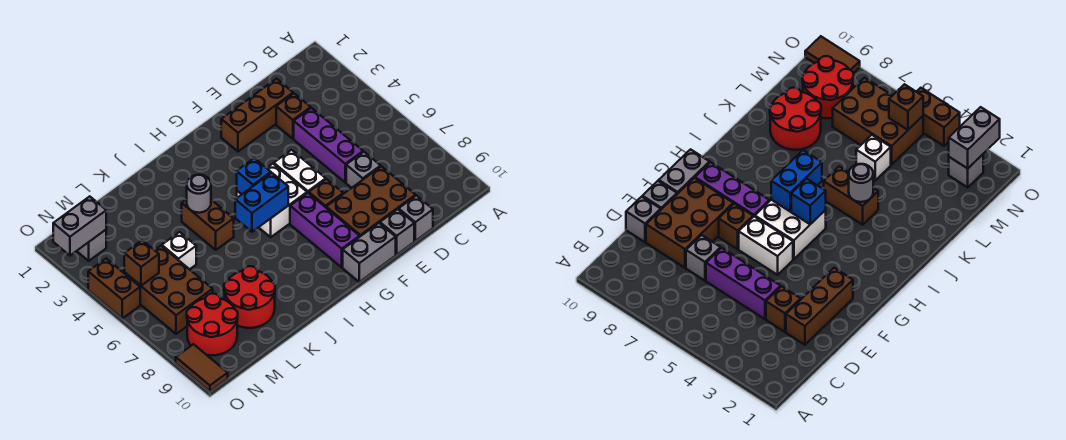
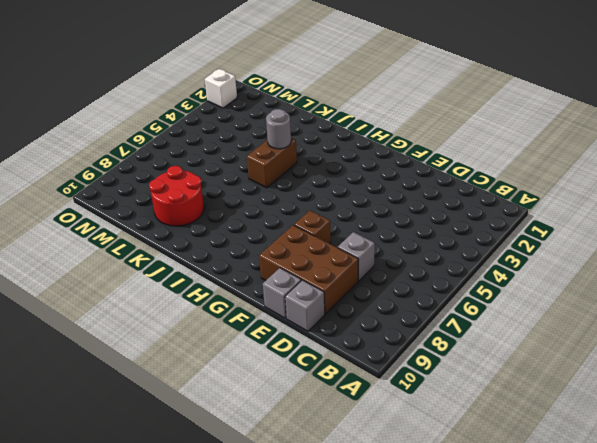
white 1x1 brick [205,69,237,108] -> white 1x1 brick moved to [162,232,196,269]
none -> brown 1x3 brick [221,79,293,151]
none -> brown 1x1 brick [276,93,311,139]
none -> purple 1x3 brick [294,108,363,182]

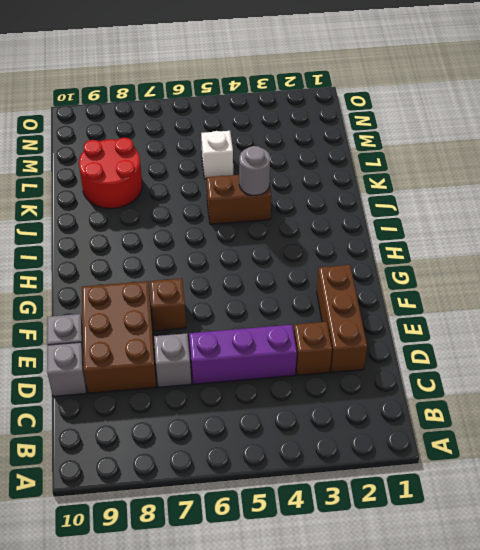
none -> white 1x2 brick [274,150,326,193]
none -> grey 1x2 brick [343,223,396,282]
none -> white 2x2 brick [237,164,307,237]

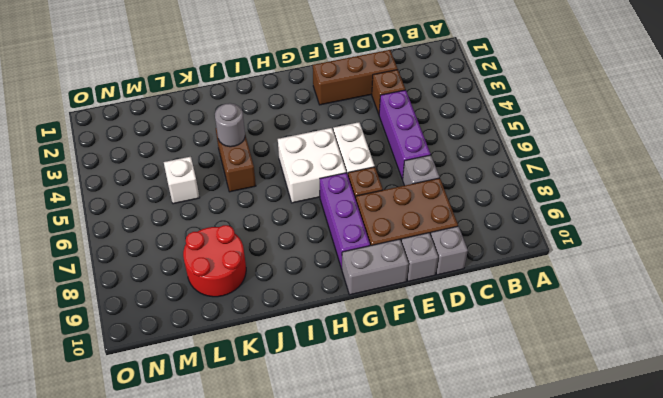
none -> brown 2x3 brick [124,246,213,334]
none -> red 2x2 round brick [187,294,238,355]
none -> grey 1x1 brick [77,230,106,261]

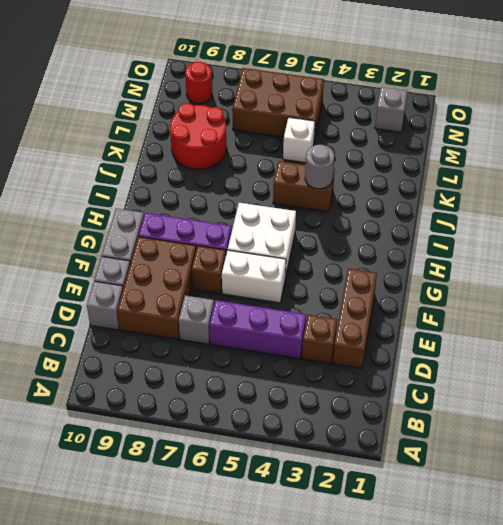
red 1x1 round brick [185,62,212,104] -> red 2x2 round brick [187,294,238,355]
none -> brown 1x2 brick [88,259,140,318]
none -> brown 1x2 tile [176,344,228,391]
none -> blue 1x1 brick [237,158,271,194]

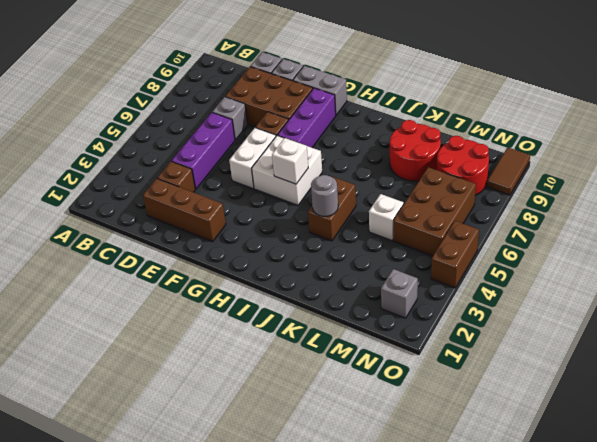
white 1x1 brick [272,138,308,184] -> blue 1x1 brick [237,158,271,194]
none -> blue 1x2 brick [235,173,288,232]
none -> grey 1x2 brick [53,196,106,255]
none -> brown 1x1 brick [124,240,159,286]

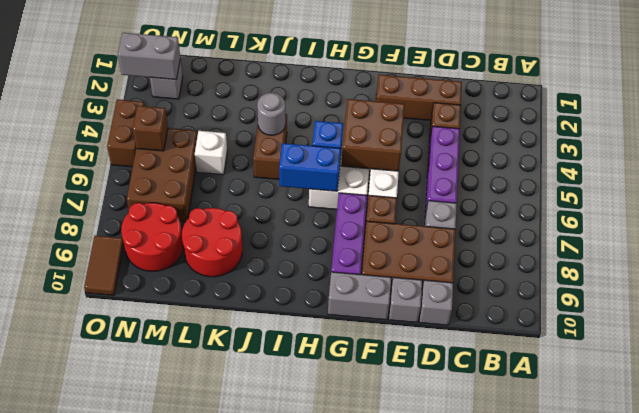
brown 2x2 brick [341,99,405,171] -> none

